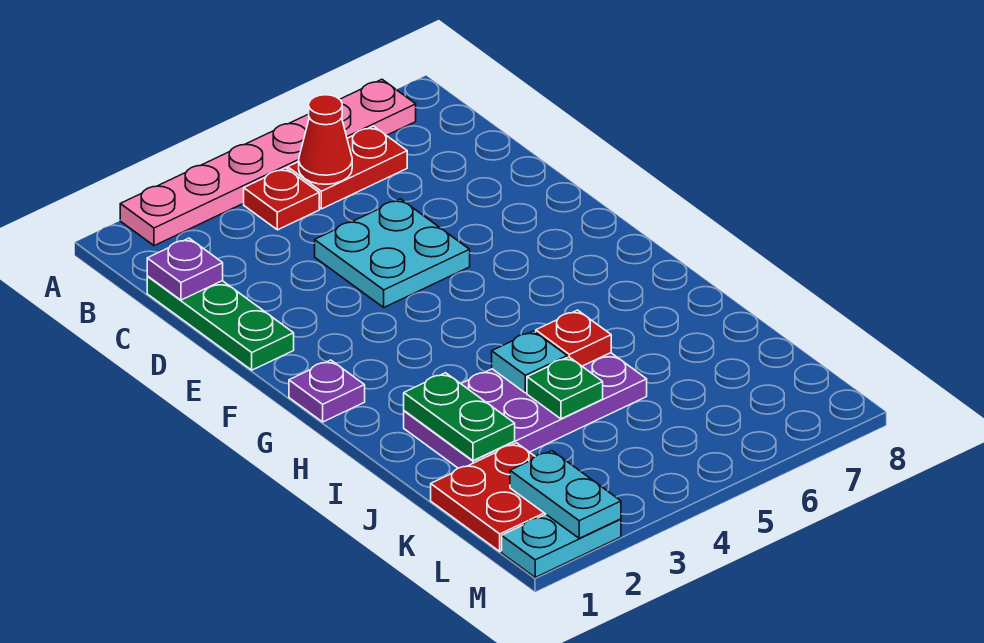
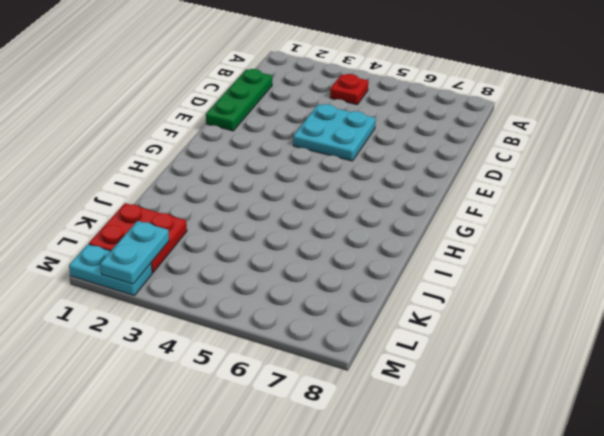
none -> pink 1x6 plate [120,80,416,246]
none -> red 1x2 plate [288,126,407,209]
none -> purple 1x1 plate [289,360,365,422]

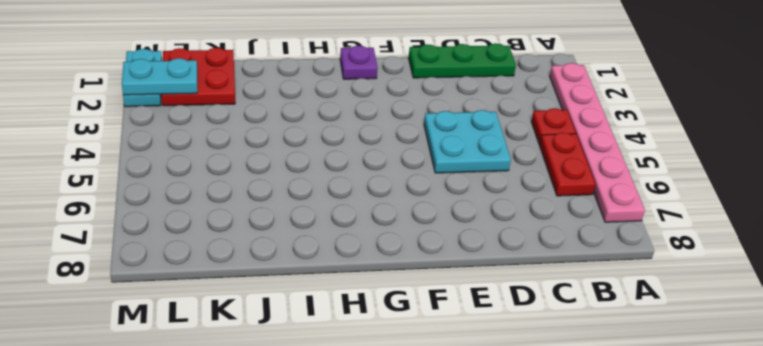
none -> purple 2x4 plate [404,353,647,468]
none -> red 1x1 cone [299,95,352,184]
none -> purple 1x1 plate [147,238,223,300]

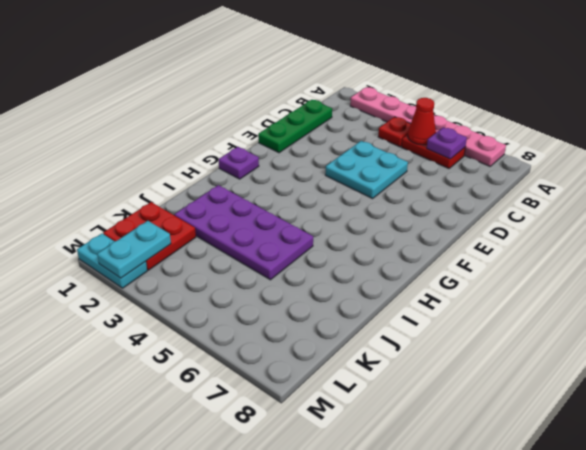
purple 1x1 plate [427,127,467,159] -> purple 1x1 plate moved to [147,238,223,300]
none -> green 1x2 plate [404,373,515,461]
none -> cyan 1x1 plate [492,331,567,393]
none -> red 1x1 plate [536,310,611,366]

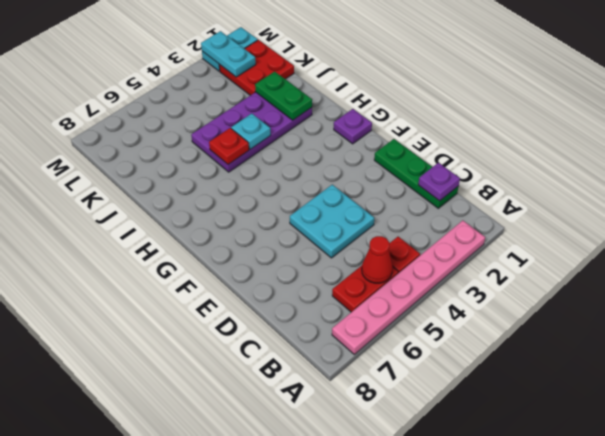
none -> green 1x1 plate [527,357,603,419]

